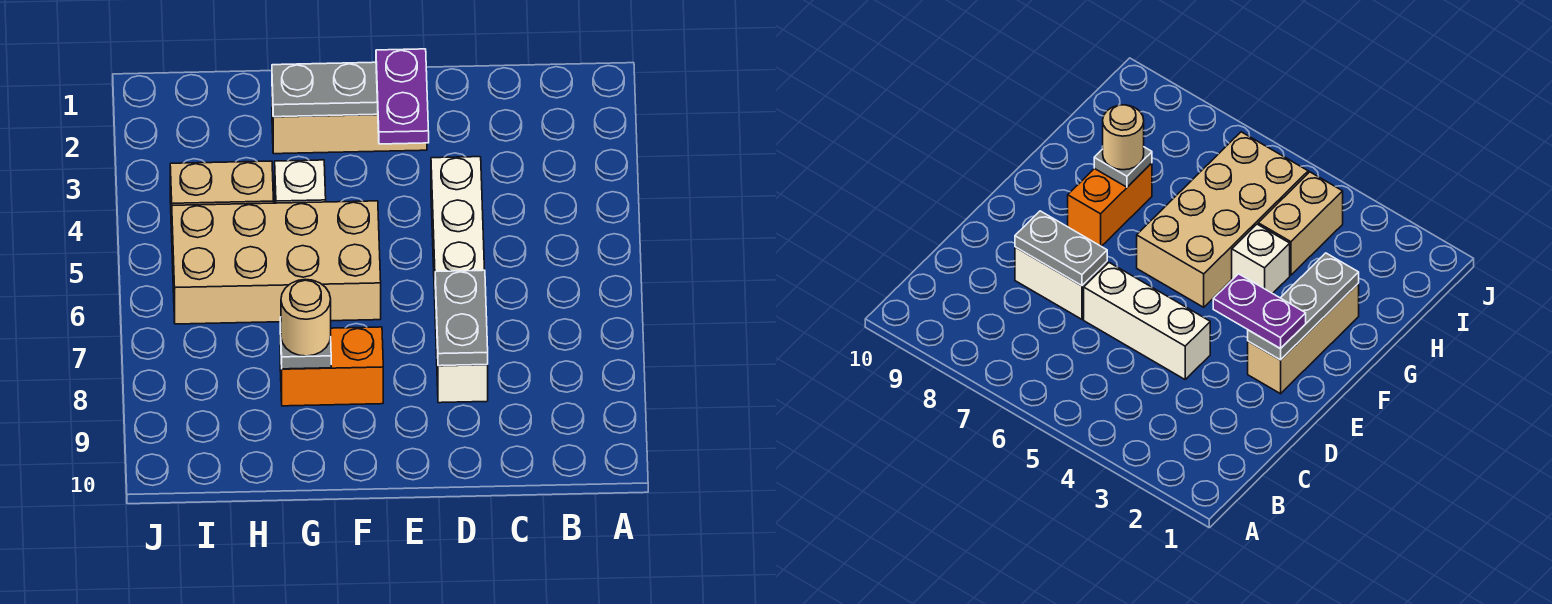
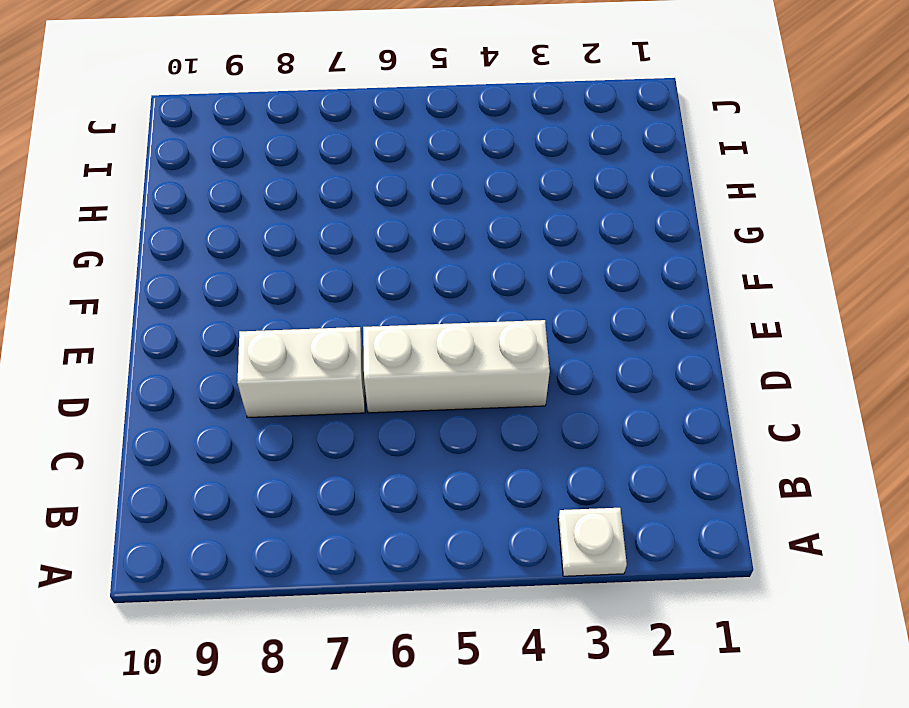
white 1x1 plate [558,508,627,576] -> none
none -> tan 1x3 brick [272,97,427,154]
none -> tan 2x4 brick [172,201,381,324]
none -> orange 1x2 brick [280,327,383,406]

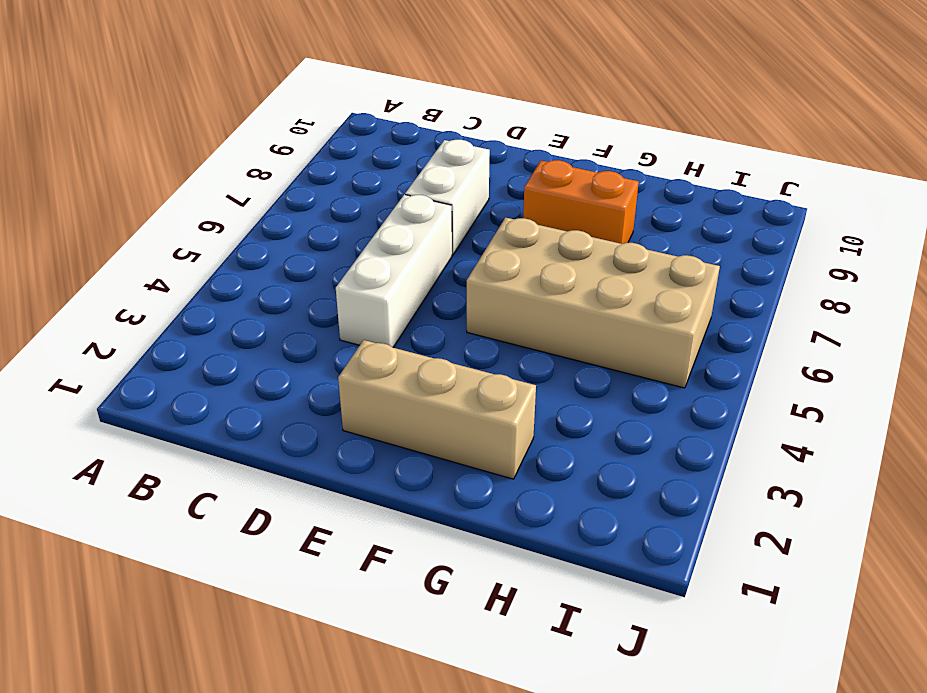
none -> white 1x1 brick [275,160,326,203]
none -> tan 1x2 brick [170,161,274,233]
none -> grey 1x2 plate [435,270,488,366]

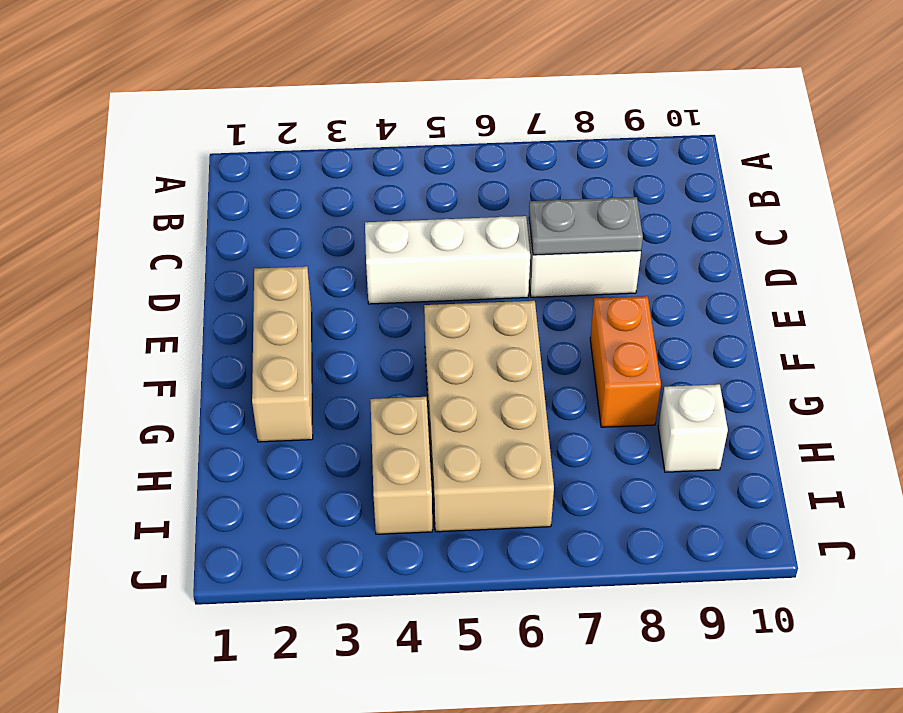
white 1x1 brick [658,384,728,472] -> white 1x1 brick moved to [275,160,326,203]
none -> grey 1x3 plate [272,62,378,117]
none -> grey 1x1 plate [280,317,331,369]
none -> purple 1x2 plate [376,49,429,144]

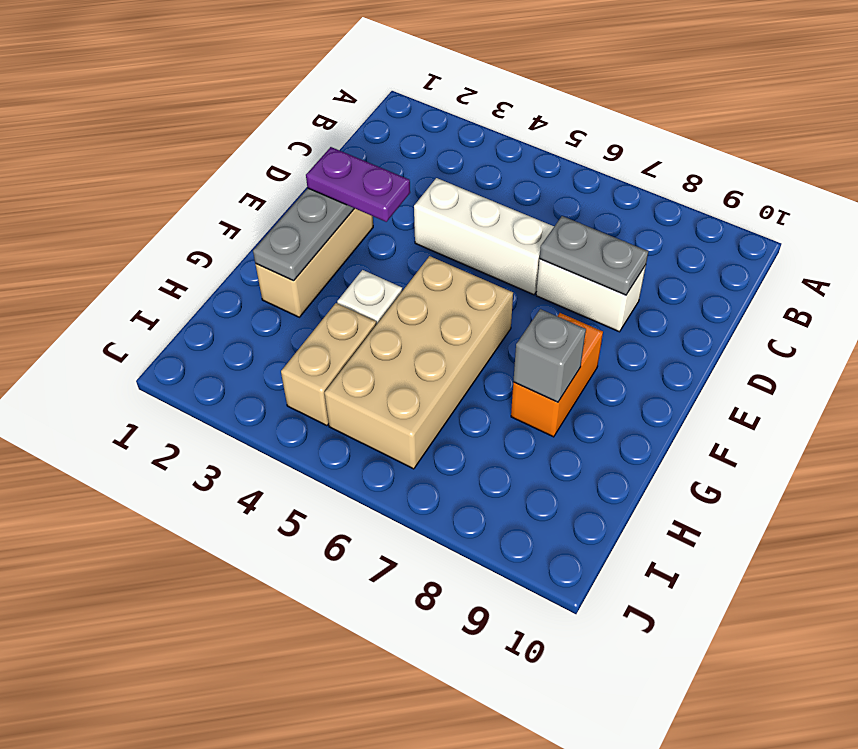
grey 1x1 brick [513,309,586,402] -> grey 1x1 plate [280,317,331,369]
none -> tan 1x1 round brick [281,279,331,356]

